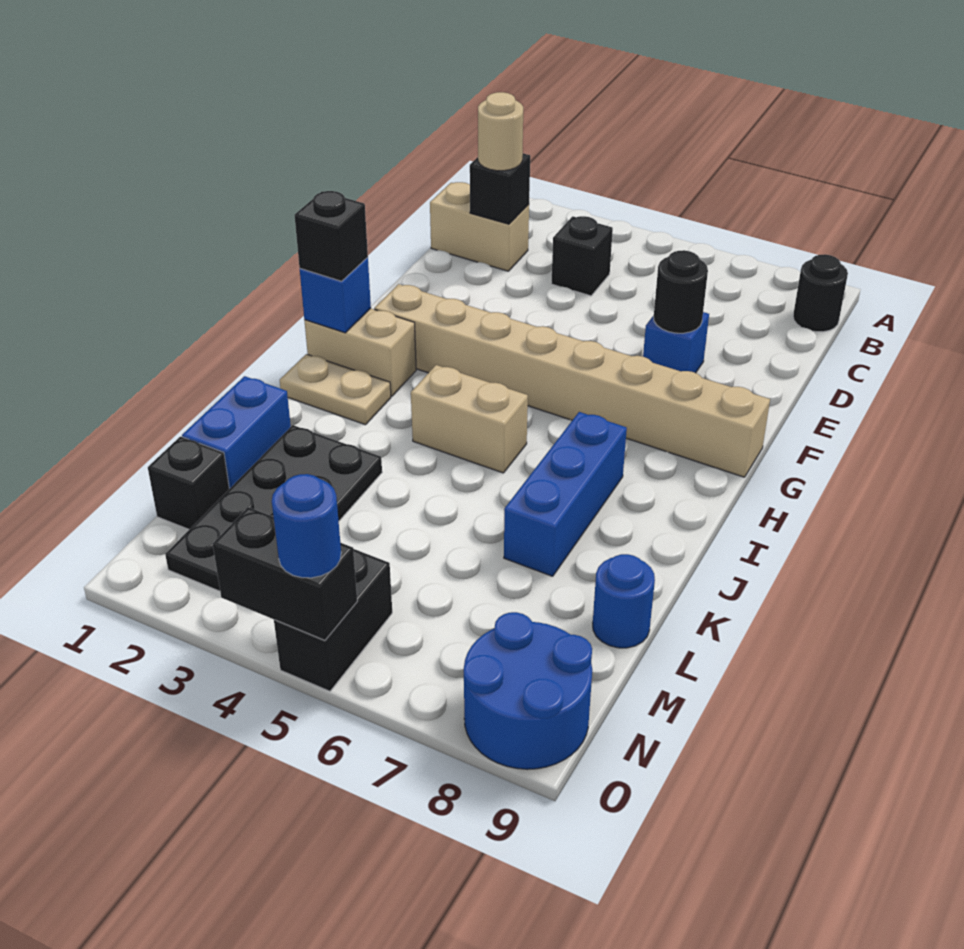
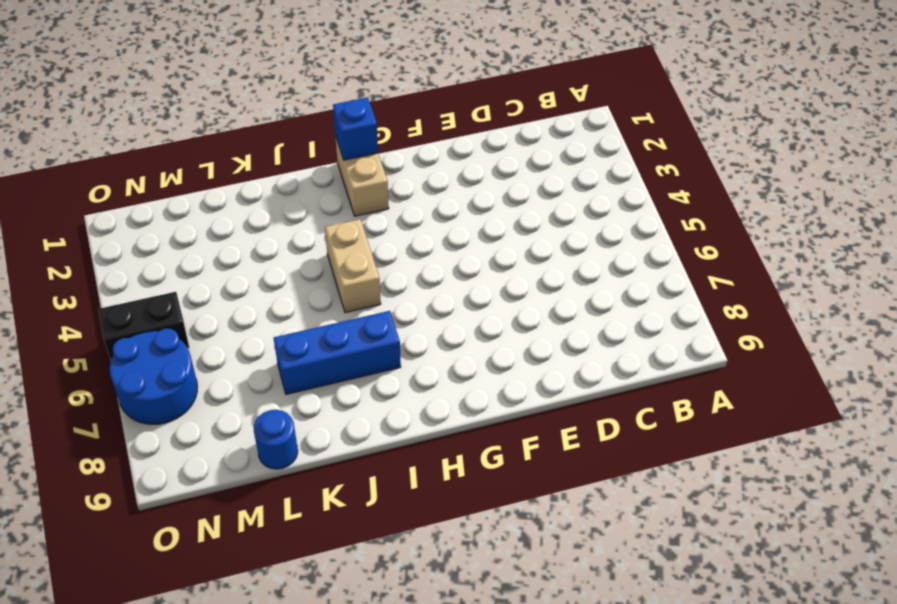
blue 2x2 round brick [110,329,197,424] -> blue 2x2 round brick moved to [464,612,592,769]
none -> black 1x1 round brick [793,254,848,332]
none -> tan 1x2 brick [430,182,529,271]
none -> black 1x1 brick [551,216,613,296]

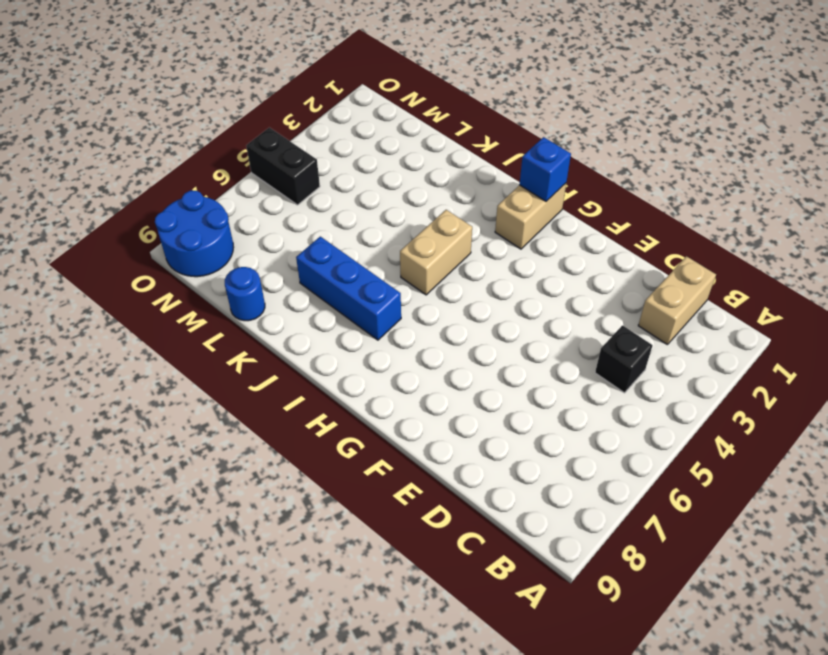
none -> black 1x1 round brick [793,254,848,332]
none -> blue 1x1 brick [643,312,709,373]
none -> tan 1x8 brick [374,284,770,477]

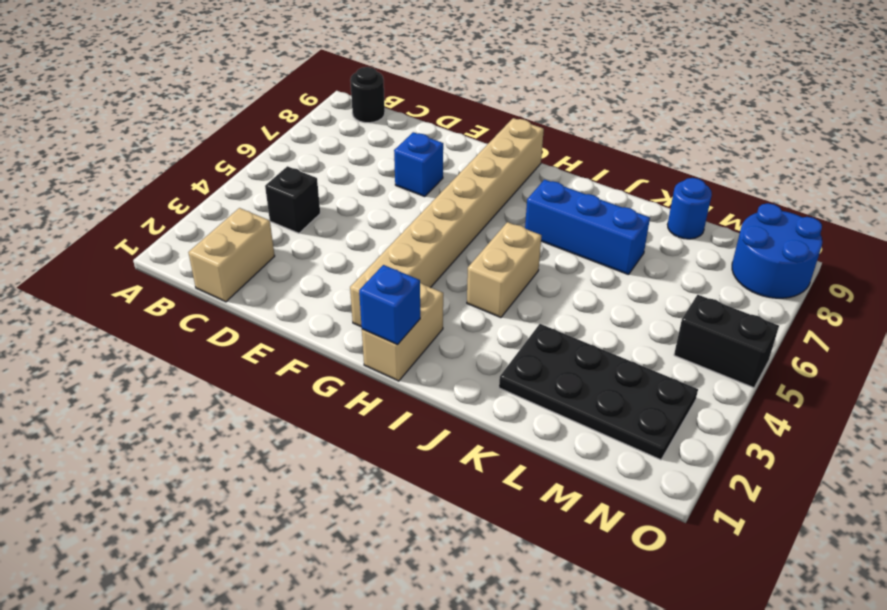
none -> tan 1x2 plate [280,354,391,425]
none -> blue 1x2 brick [182,376,291,489]
none -> black 1x1 brick [148,437,229,529]

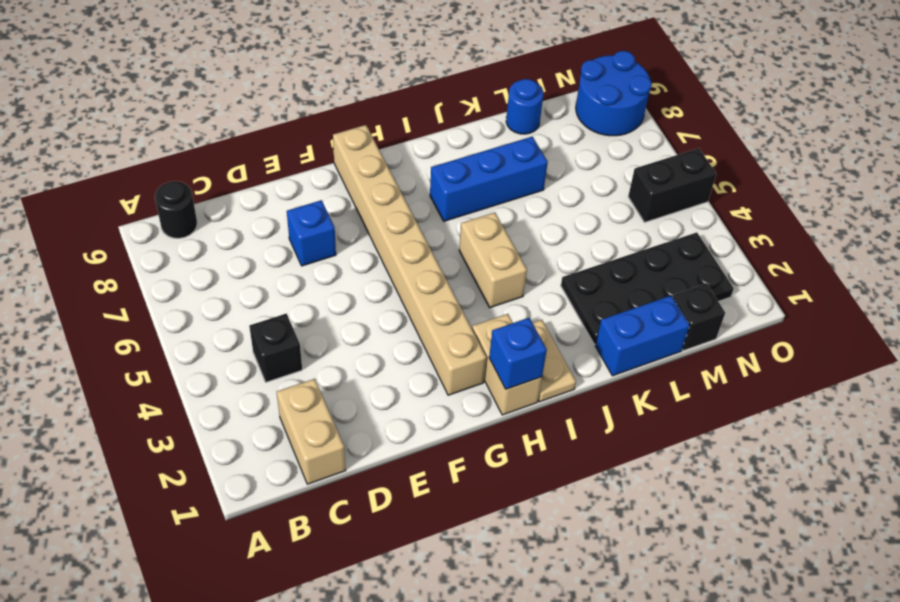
none -> black 1x1 brick [470,153,530,224]
none -> black 1x1 round brick [654,250,708,333]
none -> black 1x2 brick [213,507,357,640]

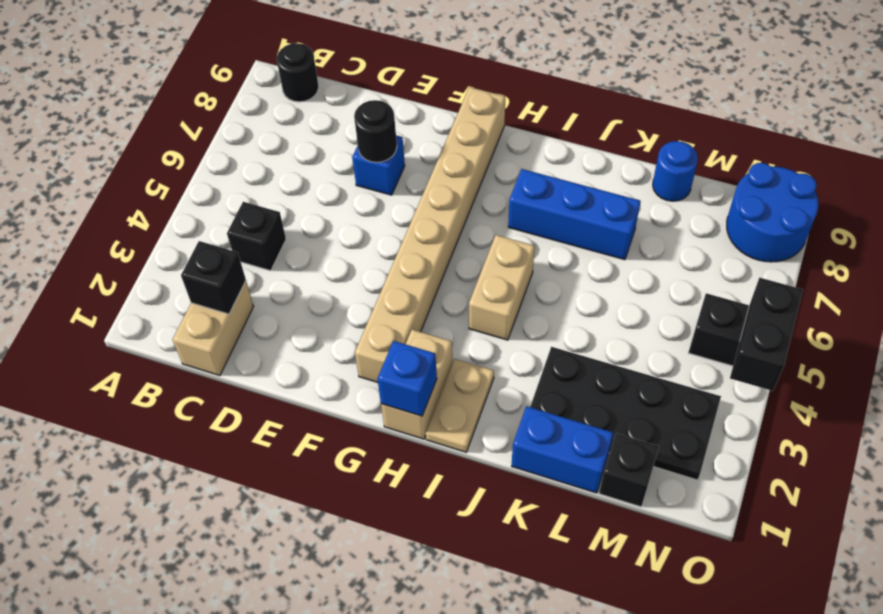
none -> tan 1x1 round brick [478,92,523,171]
none -> black 1x1 brick [294,191,368,281]
none -> blue 1x1 round brick [272,474,341,578]

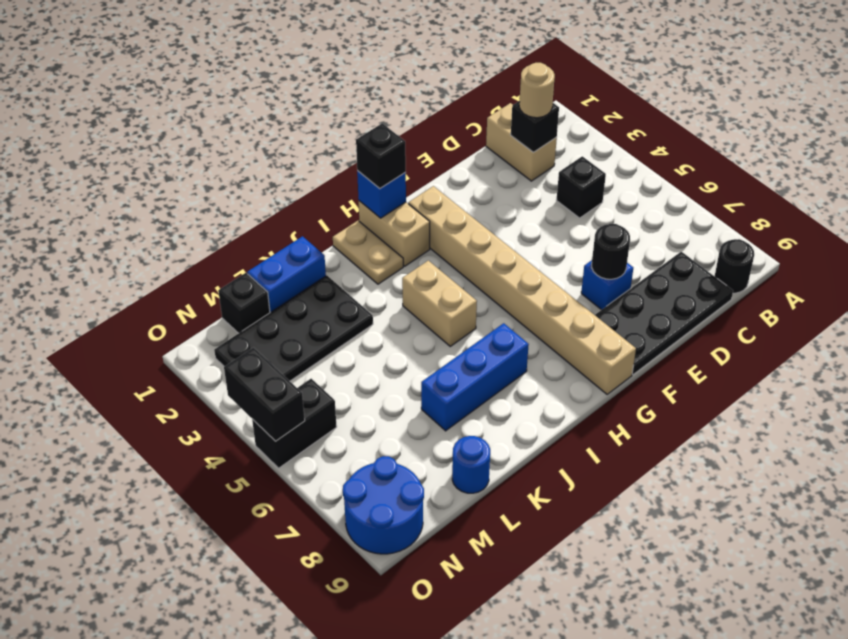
black 2x4 plate [595,252,733,375] -> none
none -> blue 1x1 round brick [272,474,341,578]

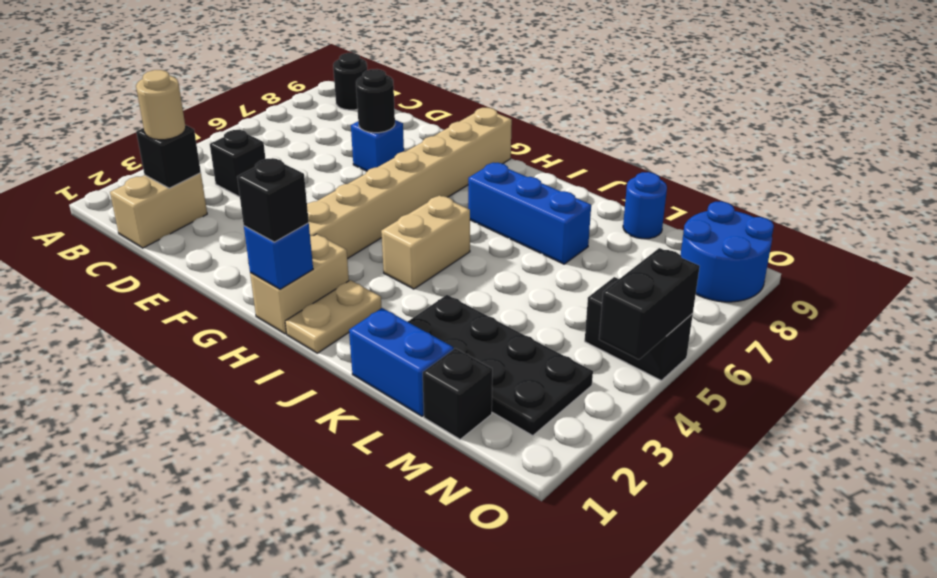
none -> blue 1x1 round brick [272,474,341,578]

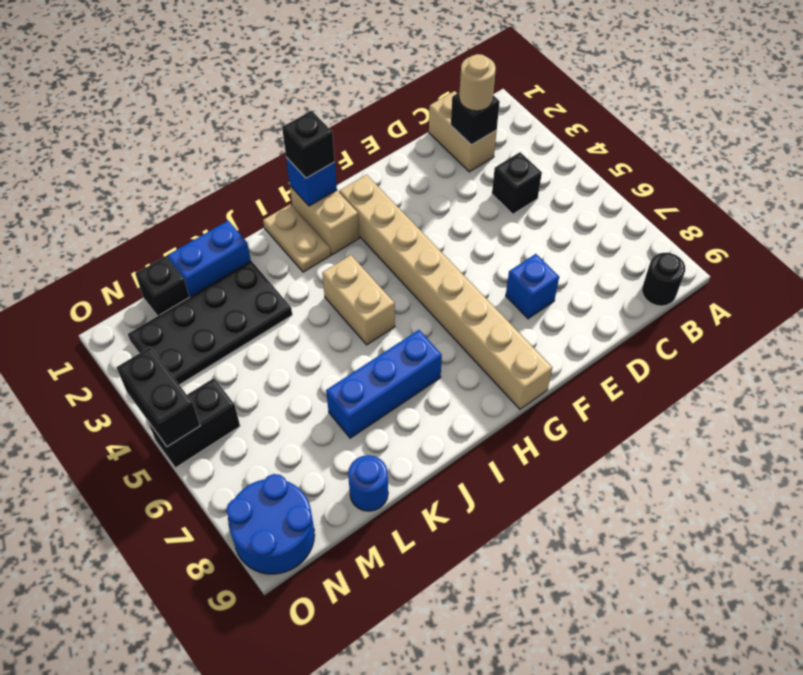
none -> black 1x1 round brick [654,250,708,333]
none -> blue 1x1 round brick [272,474,341,578]

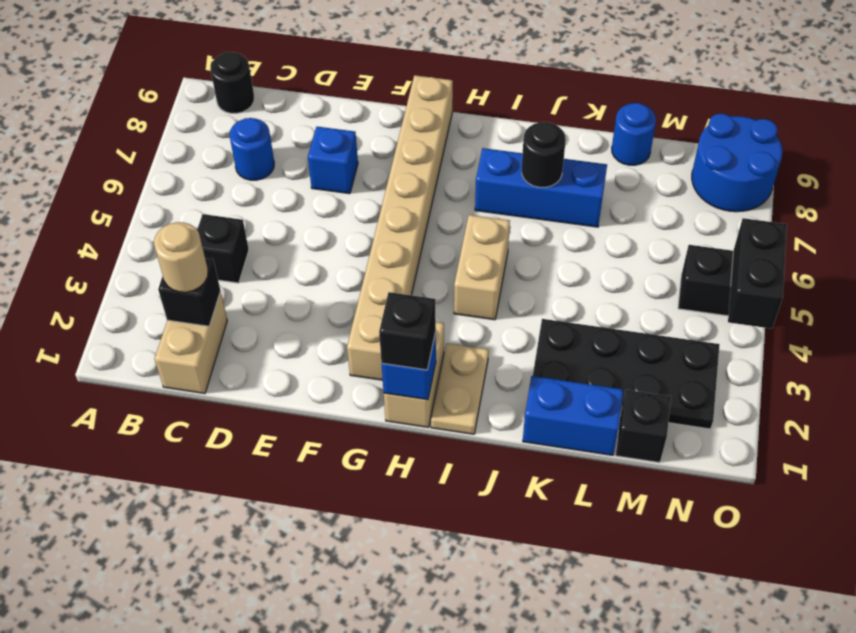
blue 1x1 round brick [230,118,274,180] -> blue 1x1 round brick moved to [272,474,341,578]
black 1x1 round brick [522,122,566,187] -> black 1x1 round brick moved to [654,250,708,333]

